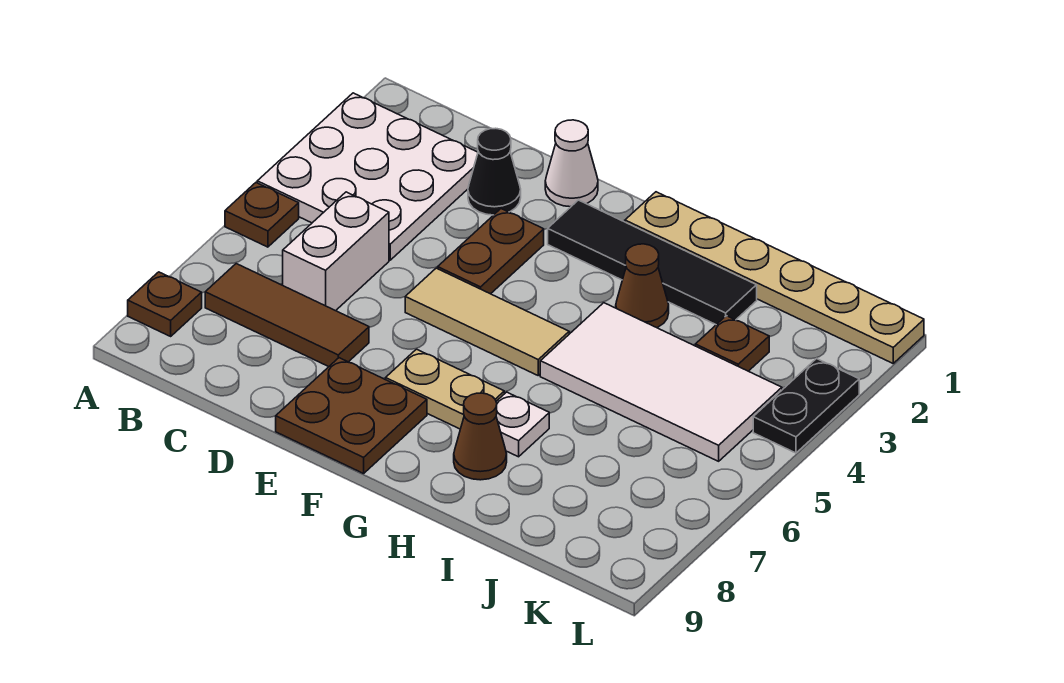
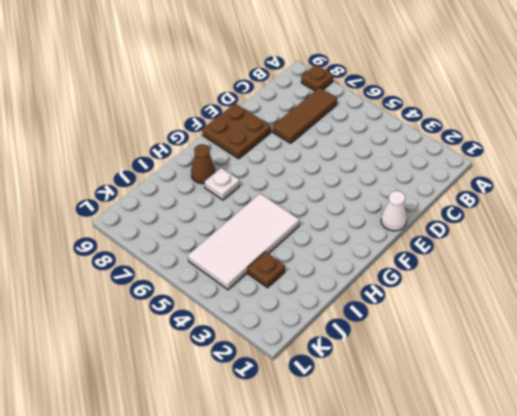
none -> white 3x3 plate [257,93,478,260]
none -> brown 1x1 plate [225,183,299,247]
none -> white 1x2 brick [283,192,389,311]

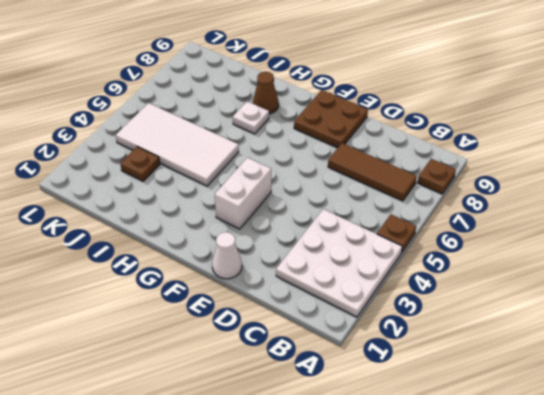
white 1x2 brick [215,158,271,229] -> white 1x2 brick moved to [283,192,389,311]
none -> black 1x1 cone [468,128,521,215]
none -> brown 1x2 plate [438,209,544,294]
none -> tan 1x3 tile [405,268,569,375]

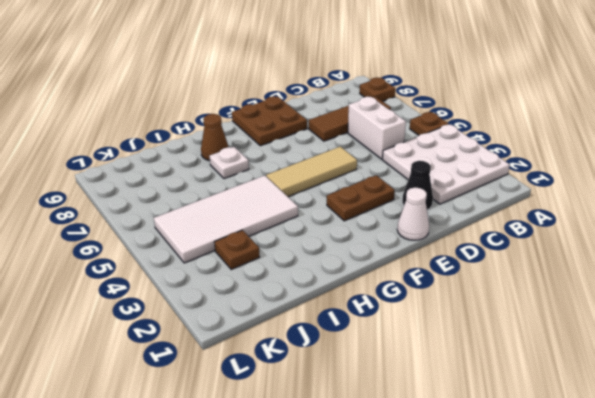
brown 1x2 plate [327,175,395,221] -> brown 1x2 plate turned to [438,209,544,294]
none -> black 1x4 tile [548,200,757,325]
none -> tan 1x2 plate [386,349,504,429]
none -> tan 1x6 plate [625,192,924,363]

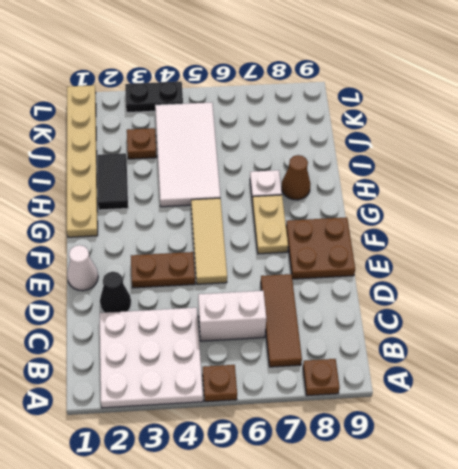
black 1x2 tile [97,153,128,210] -> black 1x4 tile [548,200,757,325]
none -> brown 1x1 cone [616,244,669,328]

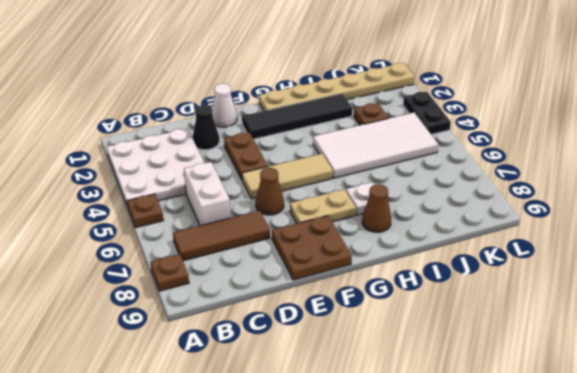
brown 1x1 cone [256,168,284,215] -> brown 1x1 cone moved to [616,244,669,328]

